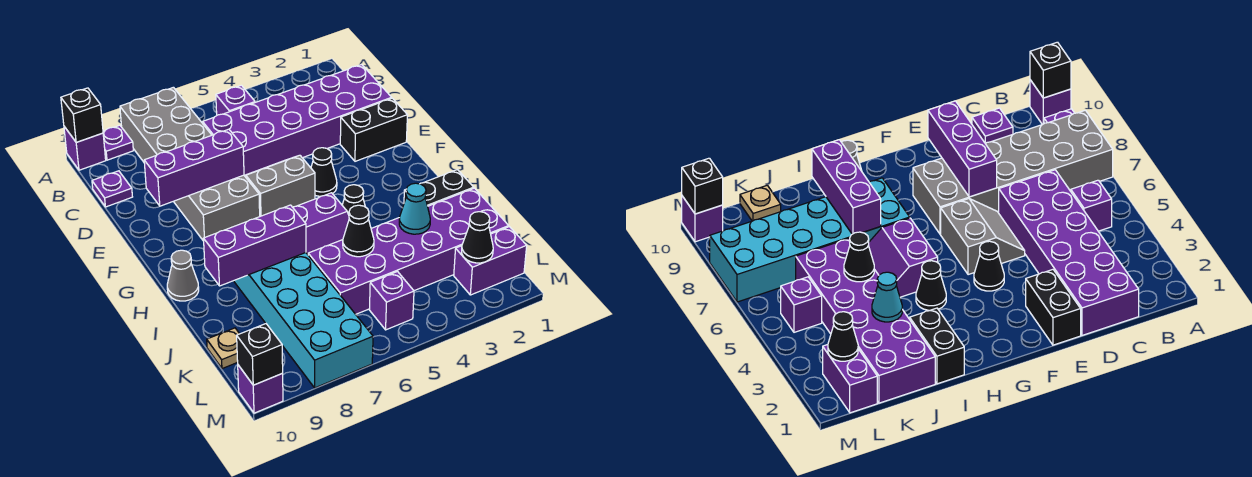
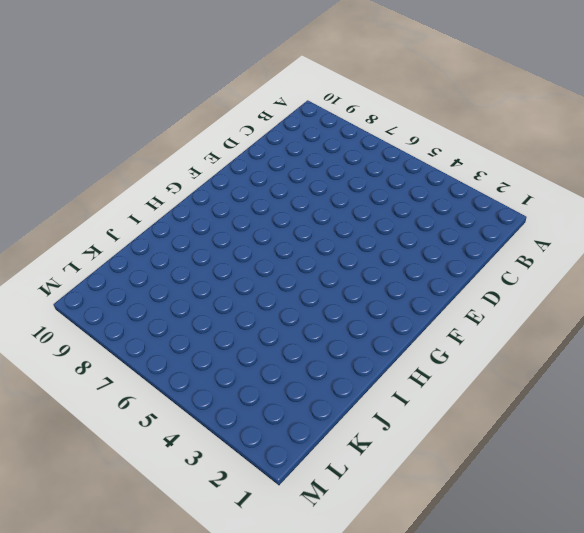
none -> grey 2x6 brick [120,87,260,241]
none -> purple 1x1 plate [103,125,133,160]
none -> purple 1x1 brick [64,127,106,170]

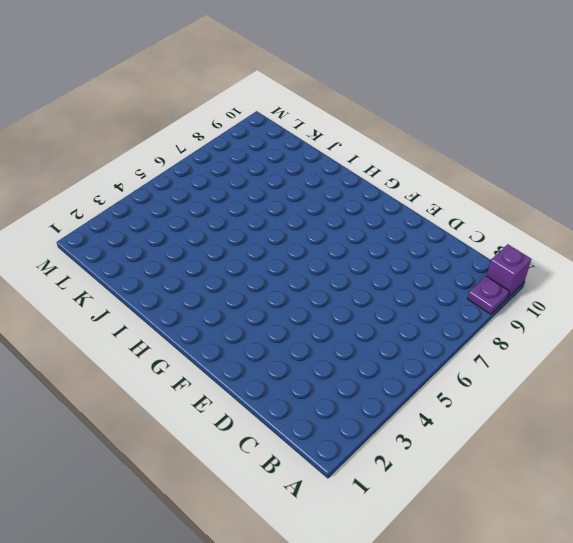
none -> grey 2x6 brick [120,87,260,241]
none -> purple 1x1 brick [216,85,255,115]
none -> purple 2x6 brick [203,65,392,176]

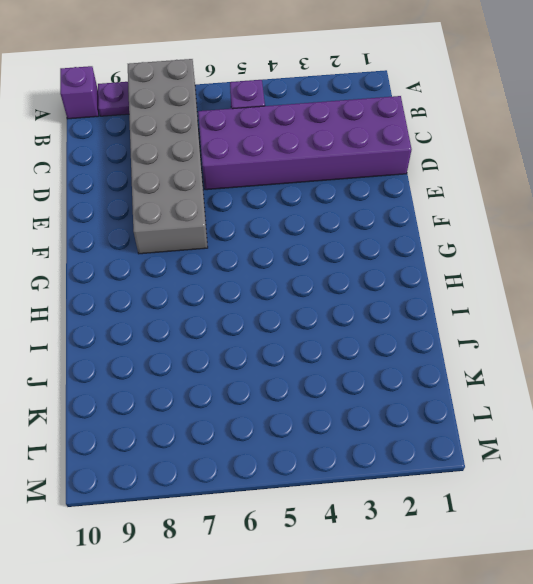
none -> purple 1x1 plate [92,171,132,207]
none -> black 1x2 brick [340,98,407,161]
none -> grey 2x2 slope [245,155,315,216]

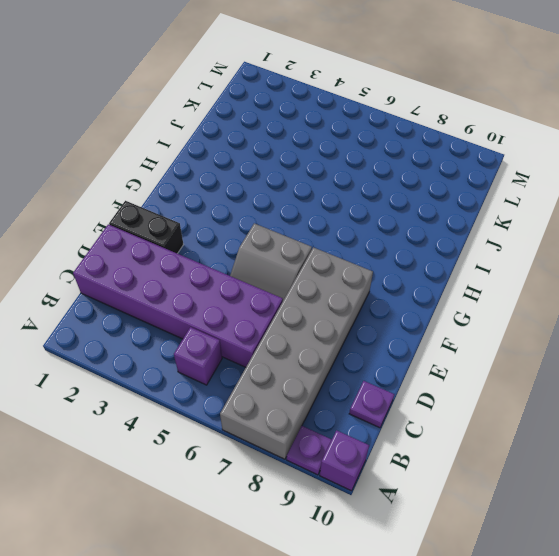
none -> black 1x1 cone [311,148,337,197]
none -> black 1x1 cone [342,185,365,215]
none -> purple 2x2 slope [293,193,349,254]

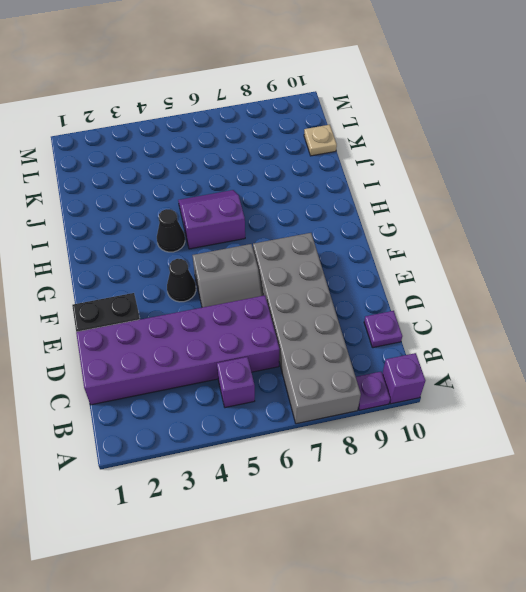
none -> cyan 2x6 brick [234,253,373,388]
none -> grey 1x1 cone [167,250,199,301]
none -> black 1x2 brick [404,170,474,206]

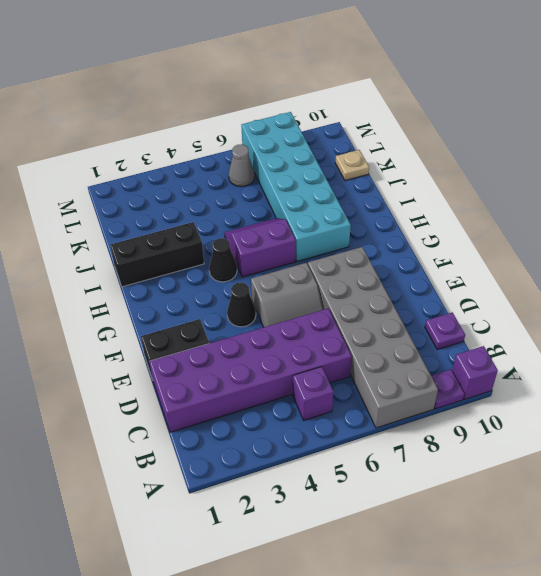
black 1x3 brick [110,222,204,287] -> black 1x2 brick [404,170,474,206]
grey 1x1 cone [229,144,254,187] -> grey 1x1 cone moved to [167,250,199,301]
none -> purple 2x6 brick [308,188,509,314]
none -> purple 1x2 brick [454,227,527,295]
none -> purple 1x1 brick [370,272,414,330]

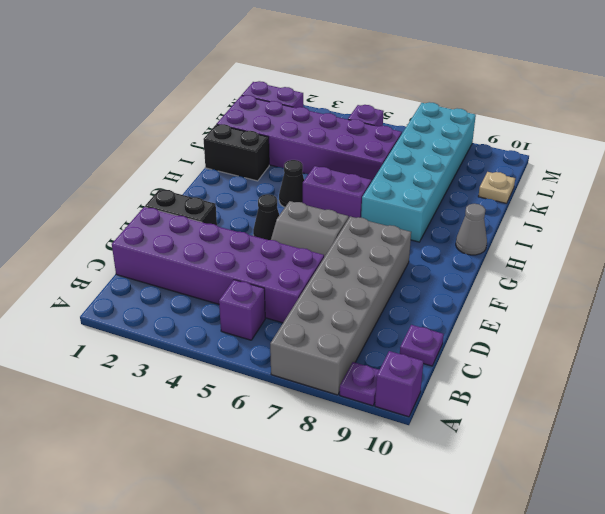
none -> purple 1x1 brick [238,365,283,413]
none -> black 1x1 brick [61,88,103,142]
none -> purple 1x3 brick [144,129,244,206]

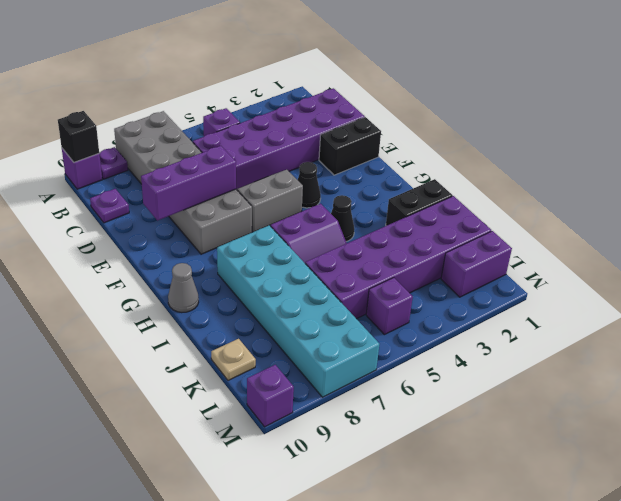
none -> purple 1x3 brick [204,205,306,286]
none -> cyan 1x1 cone [399,183,430,234]
none -> black 1x1 cone [343,205,374,257]

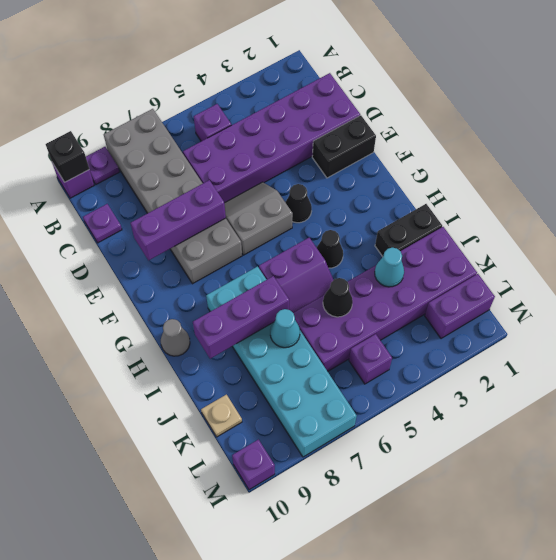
cyan 1x1 cone [270,309,300,348] -> none
none -> black 1x1 cone [462,212,493,263]
none -> black 1x1 brick [237,324,283,385]

